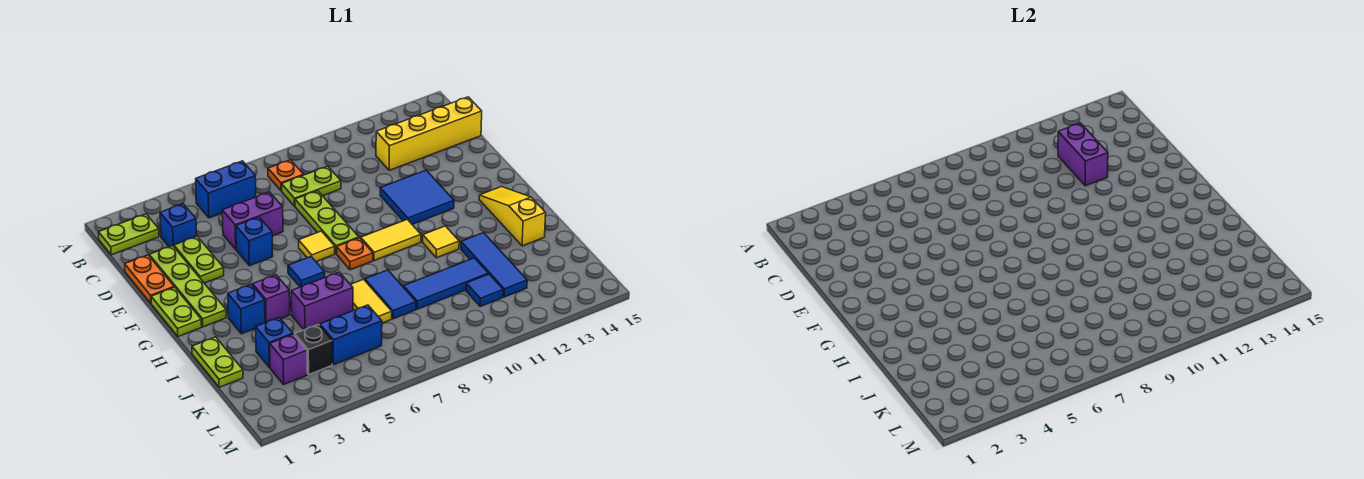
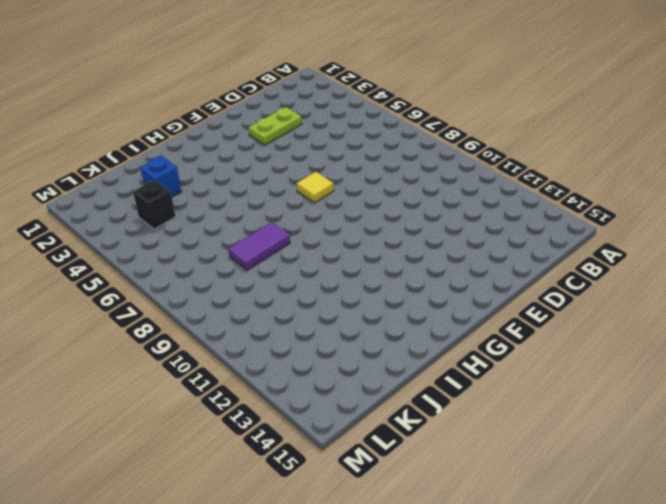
purple 1x2 tile [228,222,290,270] -> blue 1x2 tile [365,270,416,319]
none -> lime 1x2 plate [98,214,159,255]
none -> blue 1x2 brick [196,161,256,218]
none -> orange 1x1 plate [268,160,304,191]
none -> blue 1x1 brick [160,204,197,247]

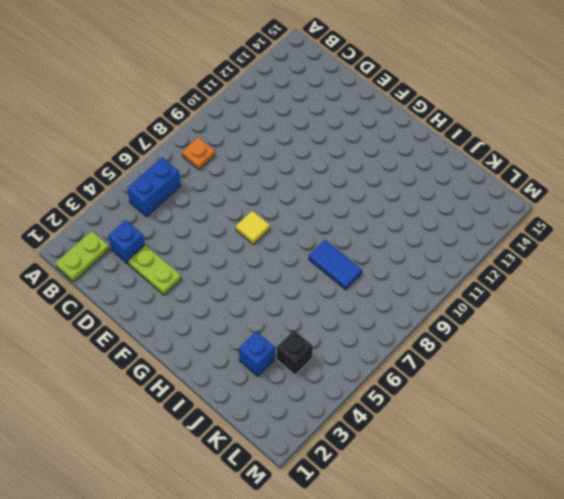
none -> lime 1x2 plate [281,166,341,206]
none -> yellow 1x4 brick [376,97,482,170]
none -> orange 1x2 plate [125,255,174,303]
none -> lime 1x4 plate [149,246,226,327]

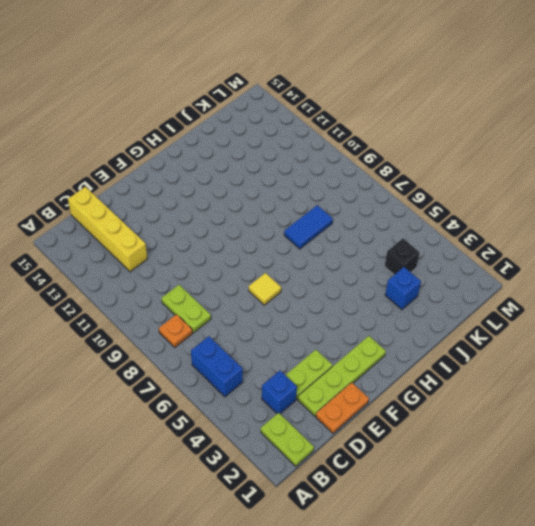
none -> purple 1x2 brick [222,192,283,249]
none -> lime 1x3 plate [295,191,359,254]
none -> blue 1x1 brick [236,217,273,266]
none -> blue 2x2 tile [380,170,454,224]

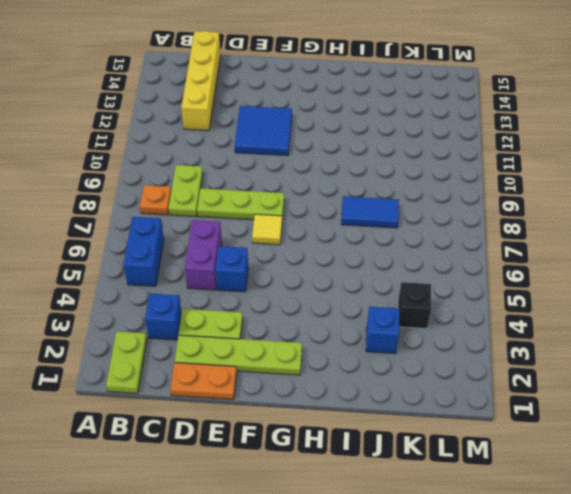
none -> lime 1x2 plate [151,287,202,336]
none -> blue 1x1 tile [288,257,325,287]
none -> orange 1x1 plate [337,238,373,270]
none -> yellow 1x2 tile [361,219,421,260]

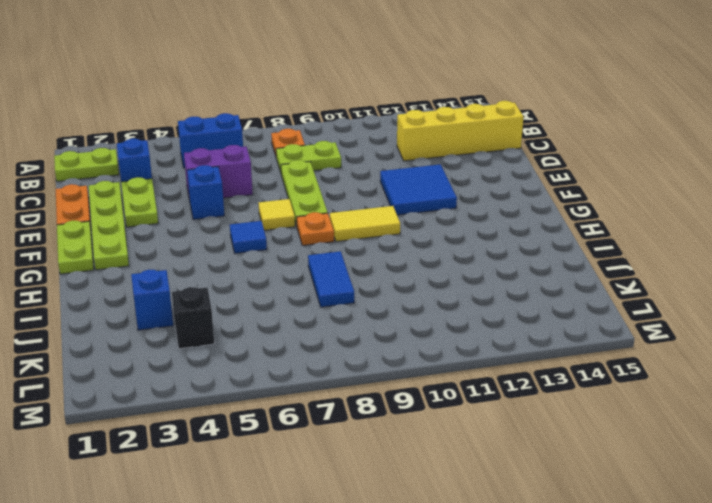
none -> yellow 1x3 slope [479,187,546,246]
none -> blue 1x1 brick [228,284,265,334]
none -> purple 1x1 brick [253,275,290,323]
none -> yellow 1x1 tile [423,226,459,258]

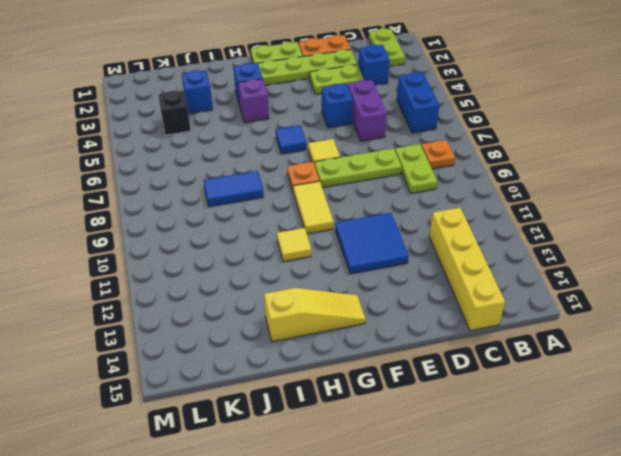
none -> lime 1x2 plate [192,337,243,387]
none -> purple 1x2 brick [291,272,353,330]
none -> yellow 1x2 tile [350,279,392,323]
none -> blue 1x3 tile [461,233,527,297]

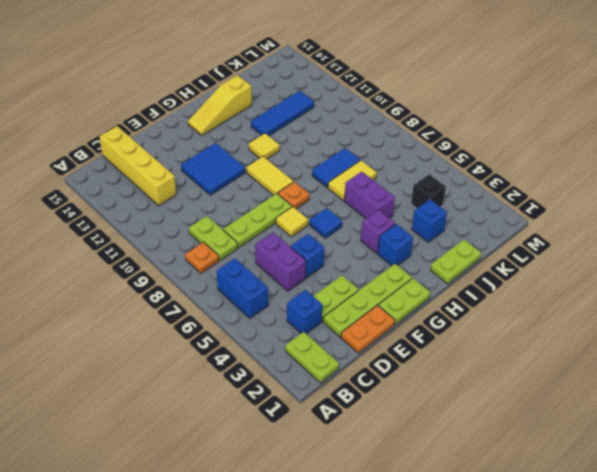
none -> blue 1x3 tile [403,258,488,309]
none -> purple 1x1 brick [270,334,307,384]
none -> blue 1x2 brick [320,305,382,365]
none -> blue 1x1 tile [466,274,503,307]

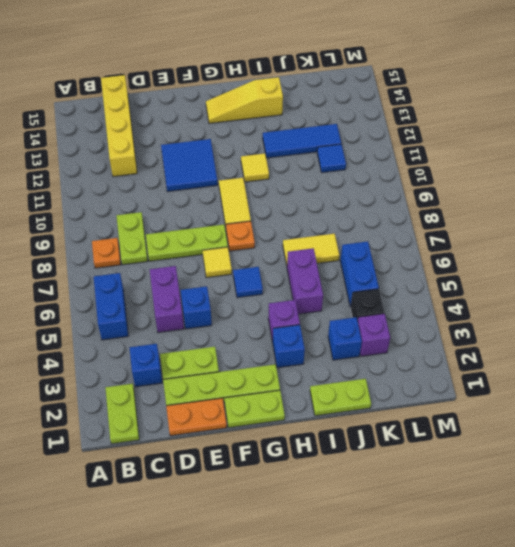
none -> blue 1x2 tile [365,270,416,319]
none -> blue 1x3 tile [403,258,488,309]
none -> purple 1x2 brick [1058,123,1108,186]

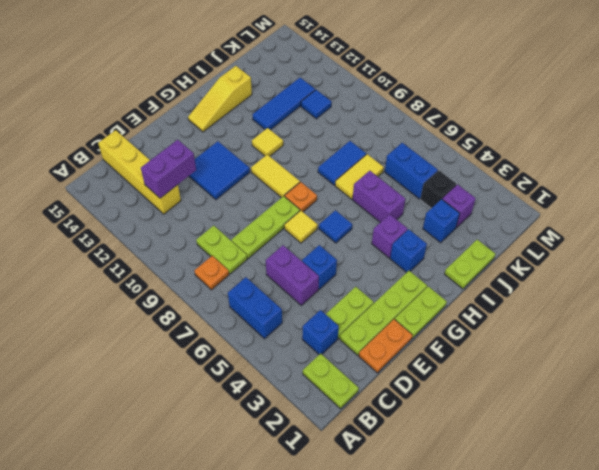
none -> blue 1x3 tile [403,258,488,309]

